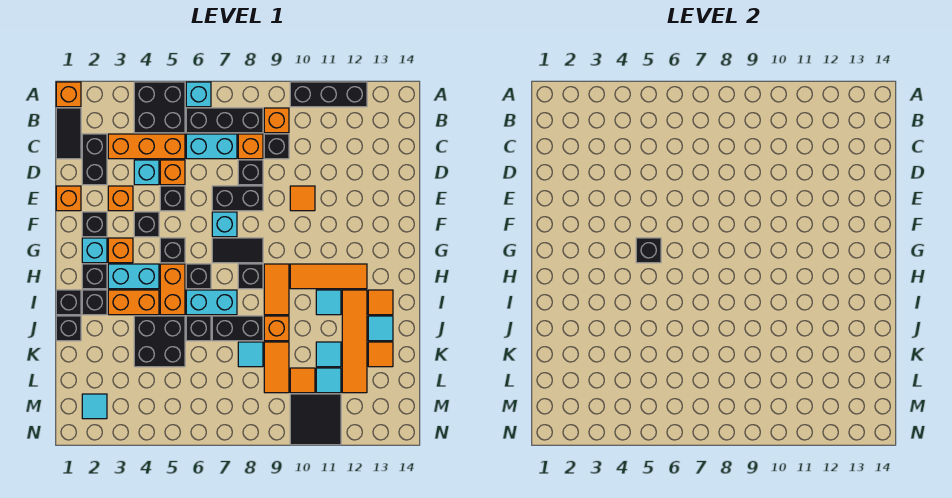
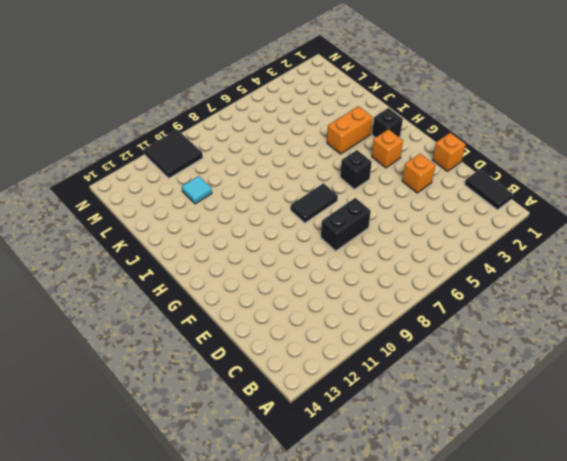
none -> orange 1x1 brick [56,82,81,107]
none -> black 2x2 brick [134,82,185,133]
none -> cyan 1x1 brick [186,82,211,107]
none -> black 1x3 brick [290,82,367,107]

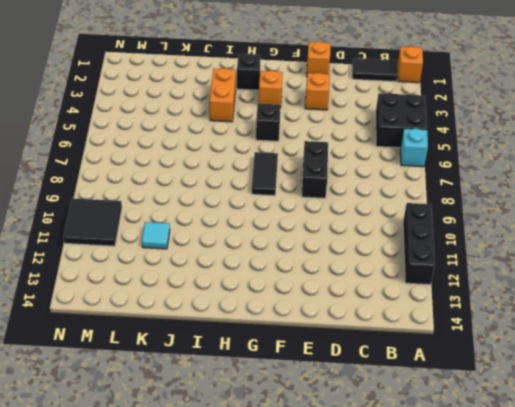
none -> black 1x3 brick [186,108,263,133]
none -> orange 1x1 brick [264,108,289,133]
none -> black 1x2 brick [82,134,107,185]
none -> orange 1x3 brick [108,134,185,159]

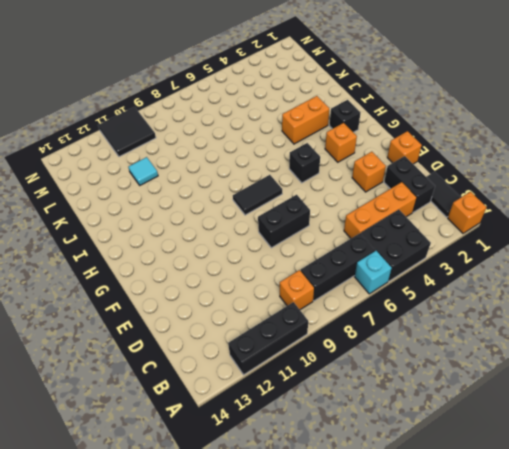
none -> cyan 1x2 brick [186,134,237,159]
none -> orange 1x1 brick [238,134,263,159]
none -> black 1x1 brick [264,134,289,159]
none -> cyan 1x1 brick [134,160,159,185]

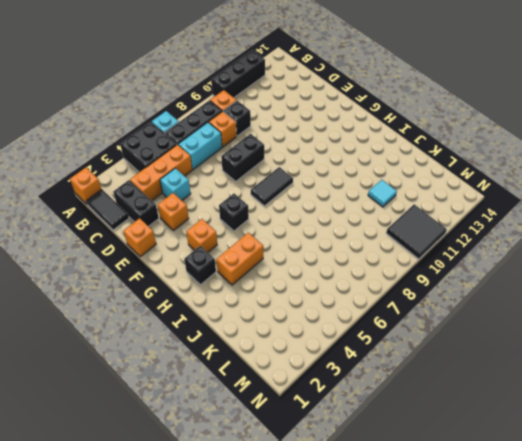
none -> orange 1x1 brick [160,160,185,185]
none -> black 1x1 brick [238,160,263,185]
none -> black 1x1 brick [160,186,185,211]
none -> orange 1x1 tile [290,186,315,211]

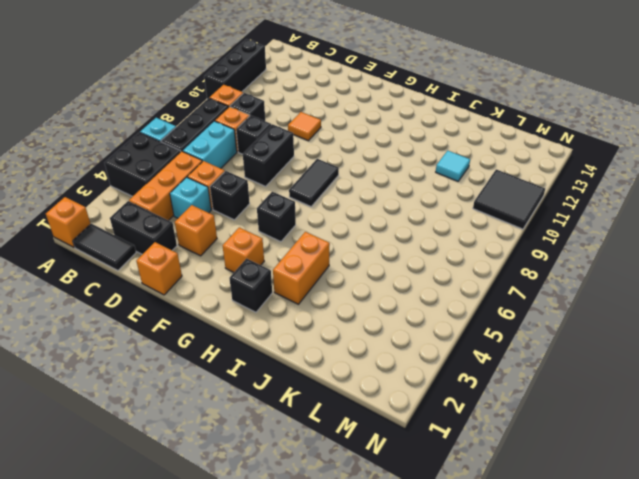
none -> black 1x1 brick [82,212,107,237]
none -> black 1x1 brick [134,212,159,237]
none -> cyan 1x1 brick [212,212,237,237]
none -> cyan 1x1 brick [82,238,107,263]

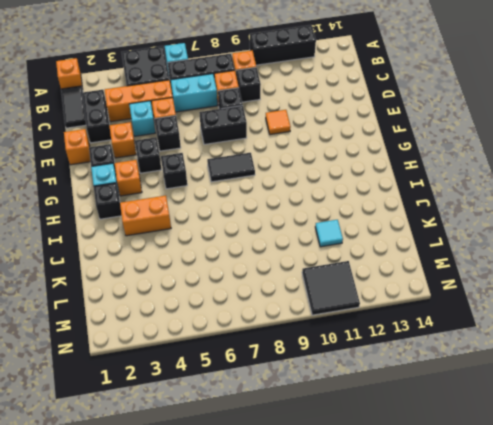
none -> cyan 1x1 brick [212,212,237,237]
none -> cyan 1x2 brick [108,264,159,289]
none -> orange 1x2 brick [160,264,185,315]
none -> black 1x1 brick [186,264,211,289]

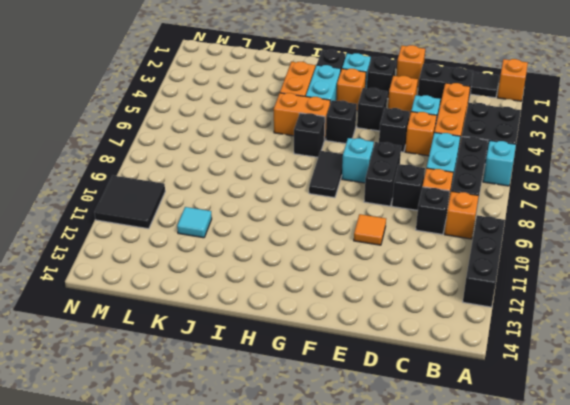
none -> black 1x1 brick [238,264,263,289]
none -> orange 1x2 tile [264,264,289,315]
none -> orange 1x3 tile [290,264,367,289]
none -> black 1x1 brick [56,290,81,315]

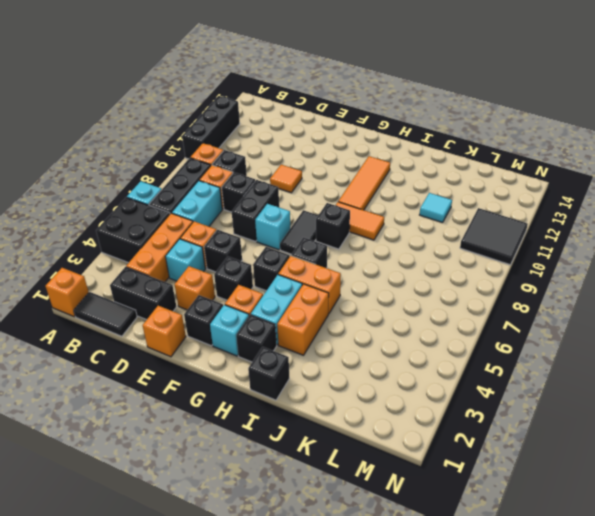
none -> black 1x1 brick [82,290,107,315]
none -> cyan 1x2 brick [186,290,237,315]
none -> cyan 1x1 tile [316,290,341,315]
none -> orange 1x4 tile [342,290,367,393]

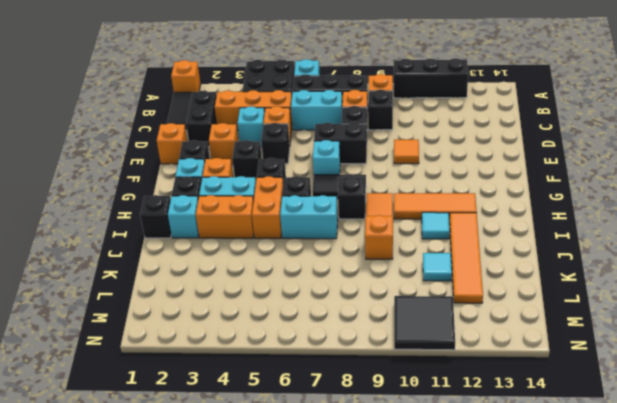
cyan 1x1 brick [168,195,199,238] -> black 1x1 brick [82,290,107,315]
none -> orange 1x1 tile [368,290,393,315]
none -> black 1x1 brick [56,316,81,341]
none -> black 2x2 brick [134,316,185,367]
none -> black 1x1 brick [186,316,211,341]

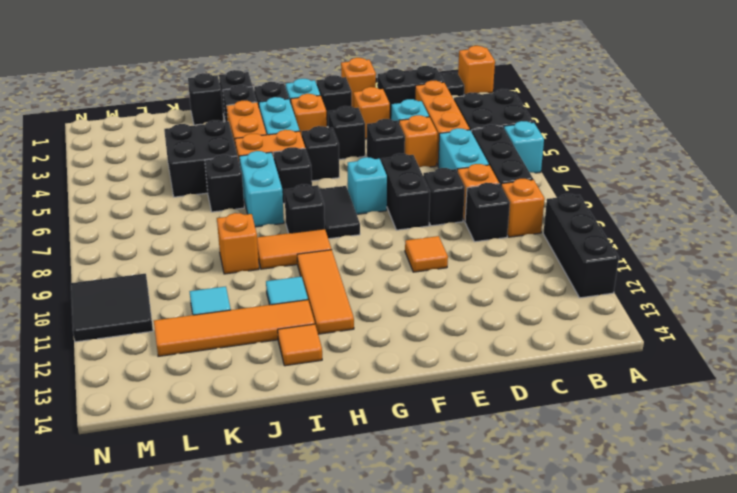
none -> black 1x2 brick [212,316,263,341]
none -> cyan 1x1 tile [368,316,393,341]
none -> cyan 1x1 tile [238,342,263,367]
none -> orange 1x2 tile [264,342,289,393]

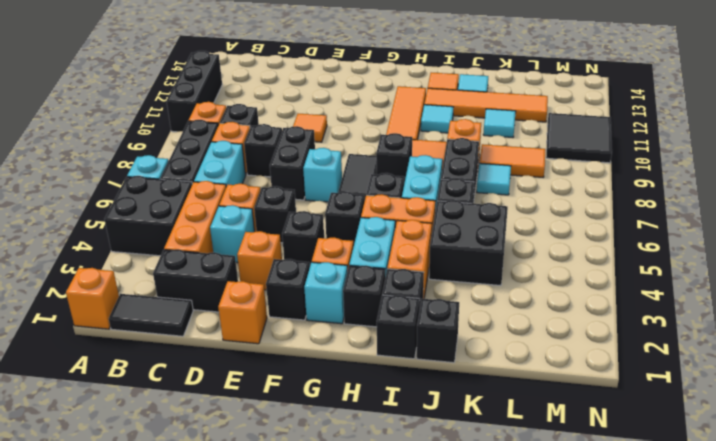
none -> orange 1x1 tile [368,342,393,367]
none -> orange 1x1 tile [290,368,315,393]
none -> cyan 1x1 tile [316,368,341,393]
none -> cyan 1x1 tile [82,394,107,419]

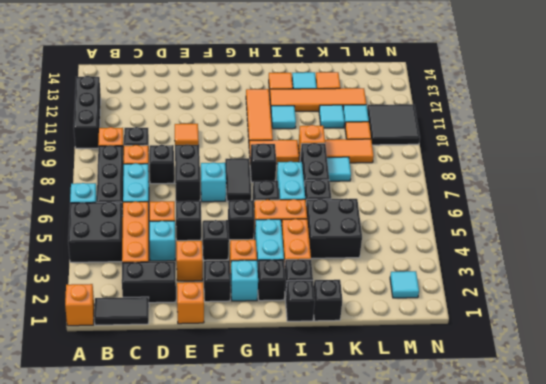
none -> black 1x1 brick [636,238,661,263]

